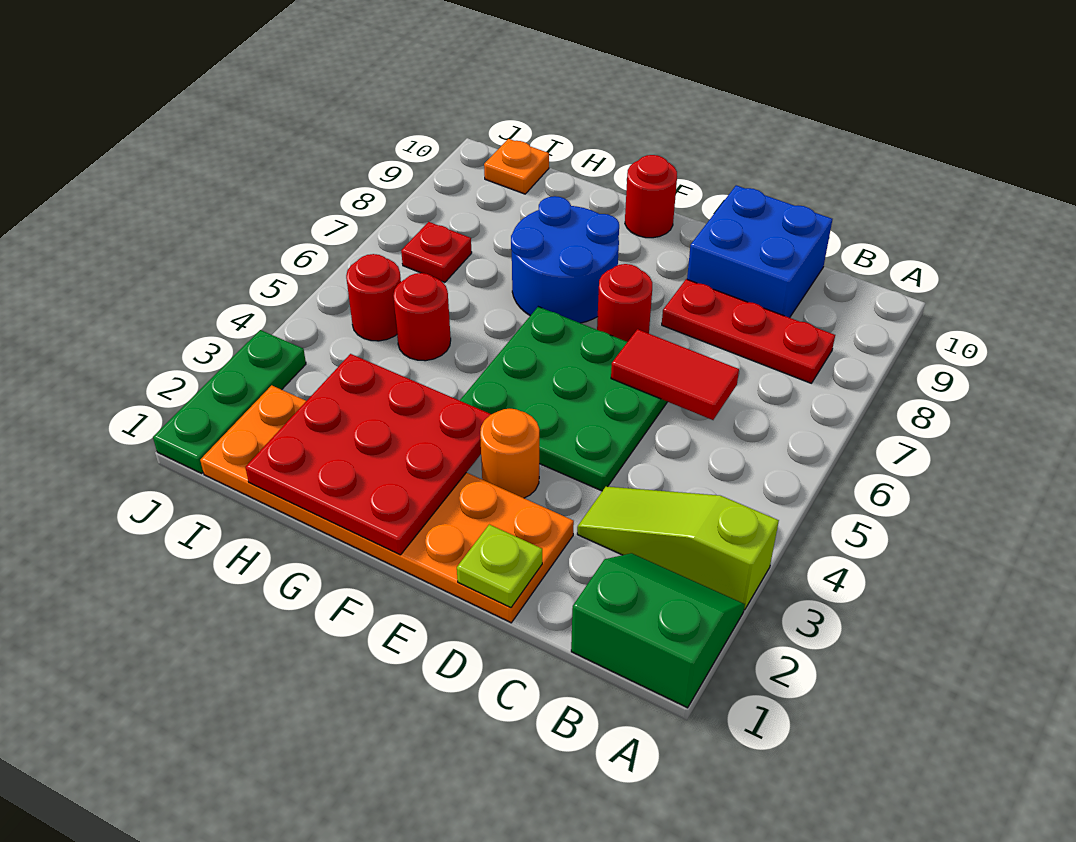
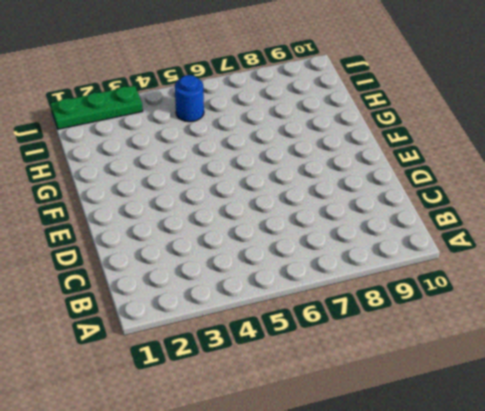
blue 1x1 round brick [175,75,204,122] -> red 1x1 round brick [346,254,401,341]
none -> green 2x2 slope [571,553,745,708]
none -> lime 1x3 slope [577,487,779,610]
none -> red 1x3 plate [662,279,835,383]

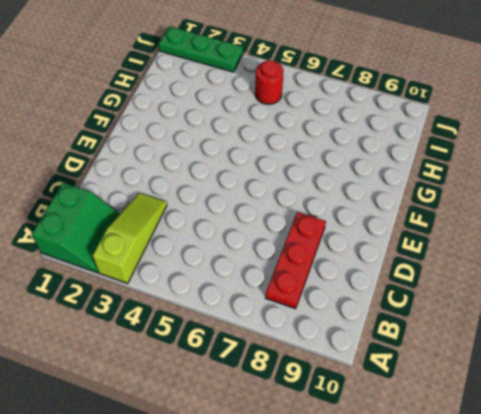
none -> blue 2x2 brick [687,185,832,318]
none -> orange 2x6 plate [200,385,574,623]
none -> green 3x3 plate [460,307,667,491]

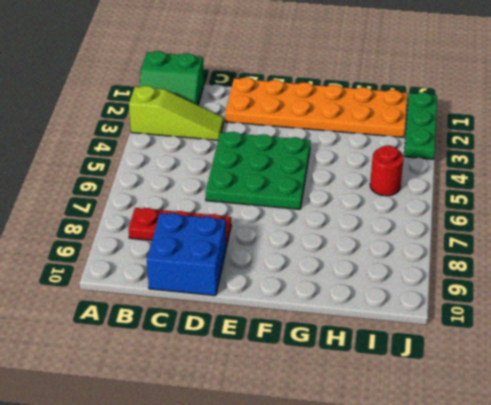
none -> orange 1x1 round brick [480,409,539,498]
none -> red 1x1 round brick [597,264,652,342]
none -> blue 2x2 round brick [511,196,619,323]

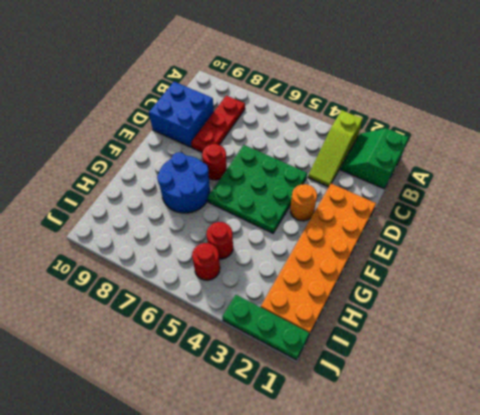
none -> red 1x1 round brick [625,155,677,238]
none -> red 1x1 plate [401,222,472,282]
none -> orange 1x1 plate [484,139,549,194]

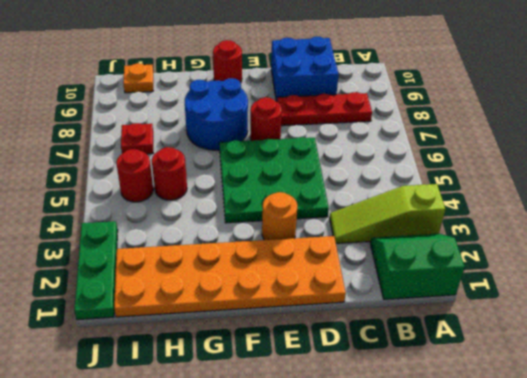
none -> red 1x2 tile [611,329,739,420]
none -> lime 1x1 plate [457,524,542,608]
none -> red 3x3 plate [245,354,491,555]

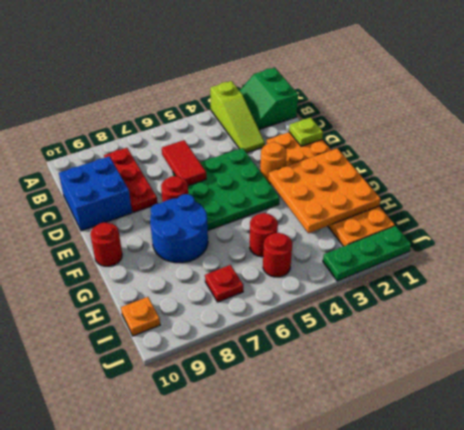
orange 3x3 plate [268,148,381,233] -> red 3x3 plate [245,354,491,555]

